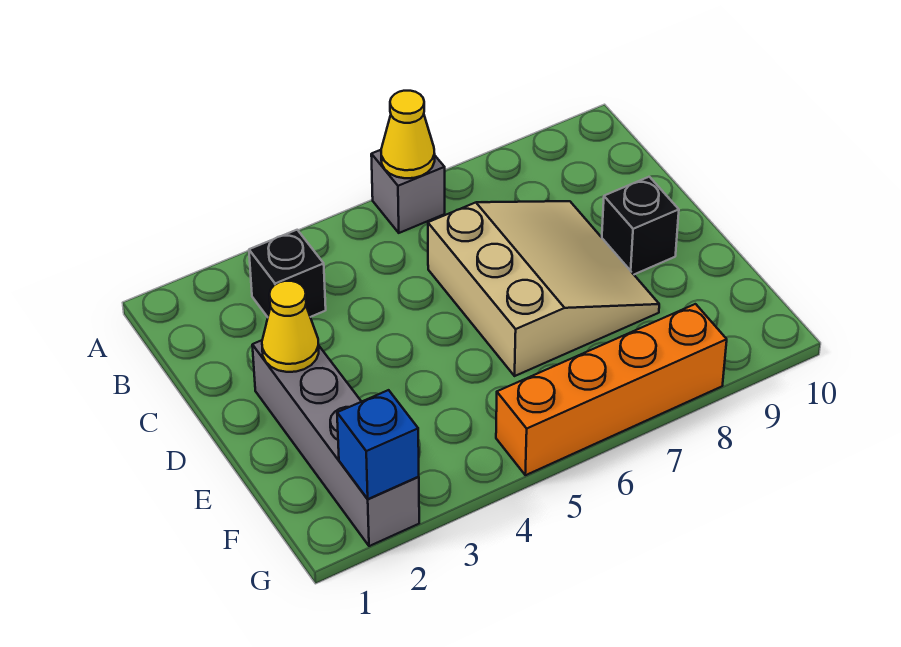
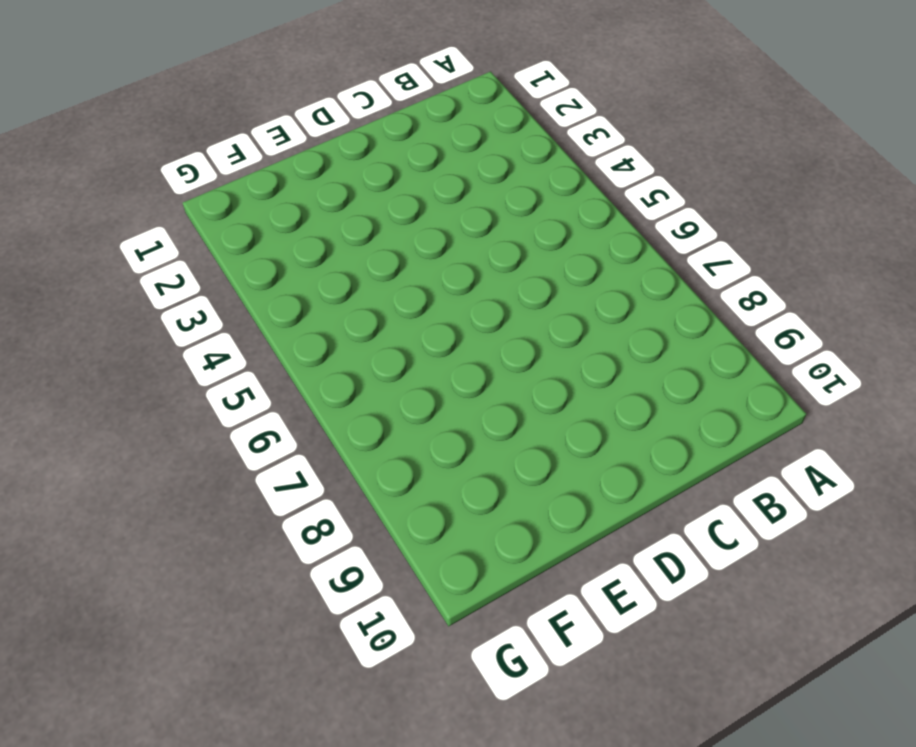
none -> grey 1x1 brick [371,150,445,233]
none -> black 1x1 brick [249,230,326,317]

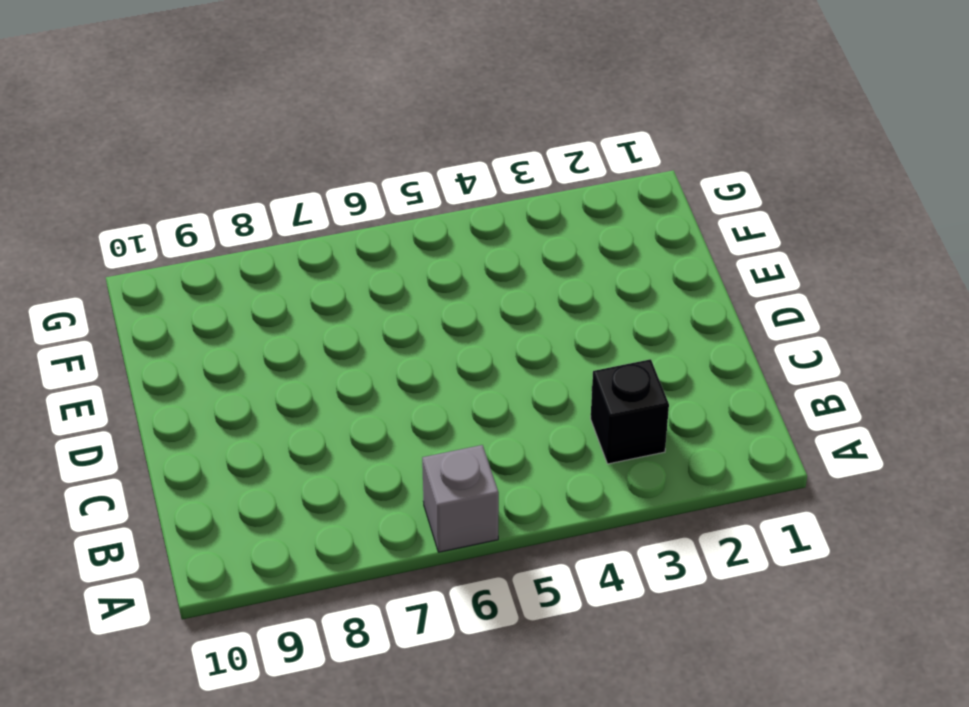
none -> tan 3x3 slope [428,201,659,376]
none -> grey 1x4 brick [252,340,419,546]

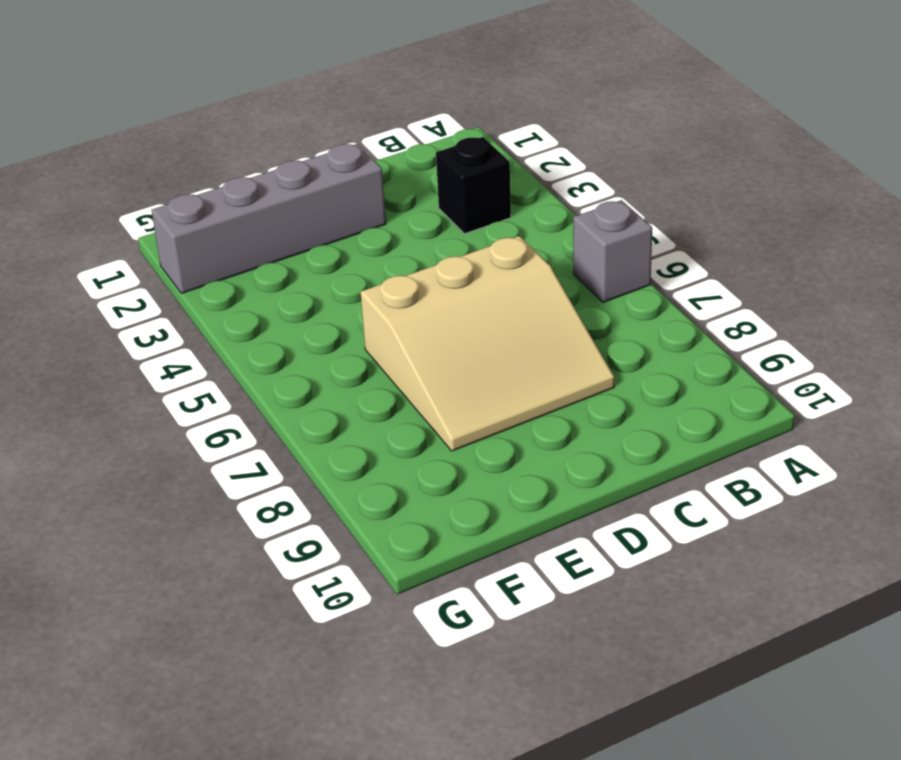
none -> black 1x1 brick [602,177,679,274]
none -> orange 1x4 brick [496,304,727,475]

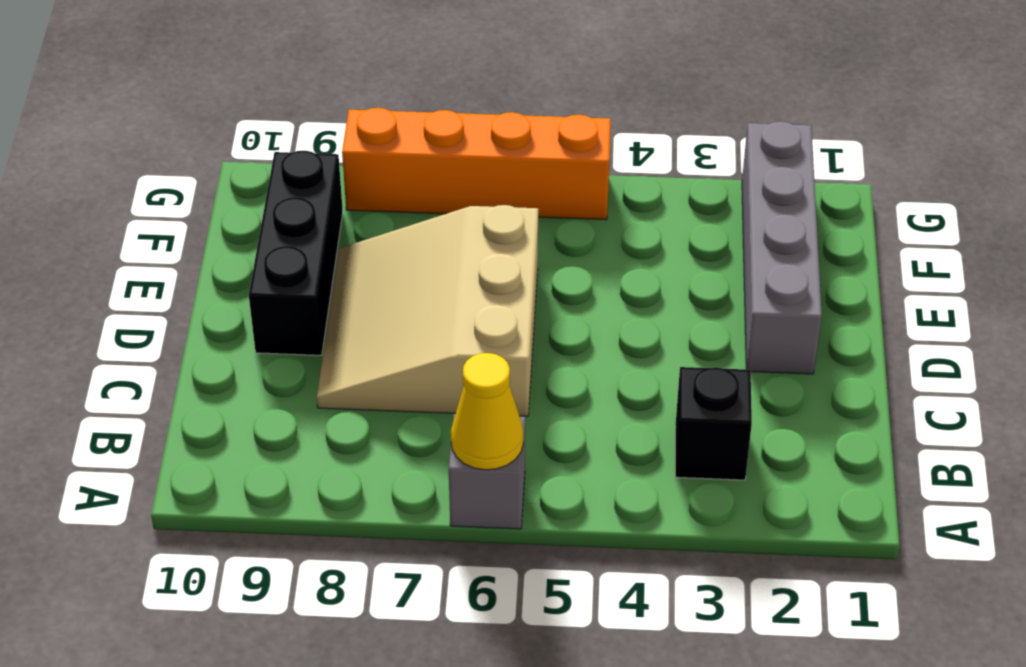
black 1x3 brick [249,151,343,355] -> black 1x1 brick [602,177,679,274]
none -> yellow 1x1 cone [262,281,319,372]
none -> blue 1x1 brick [337,390,419,499]

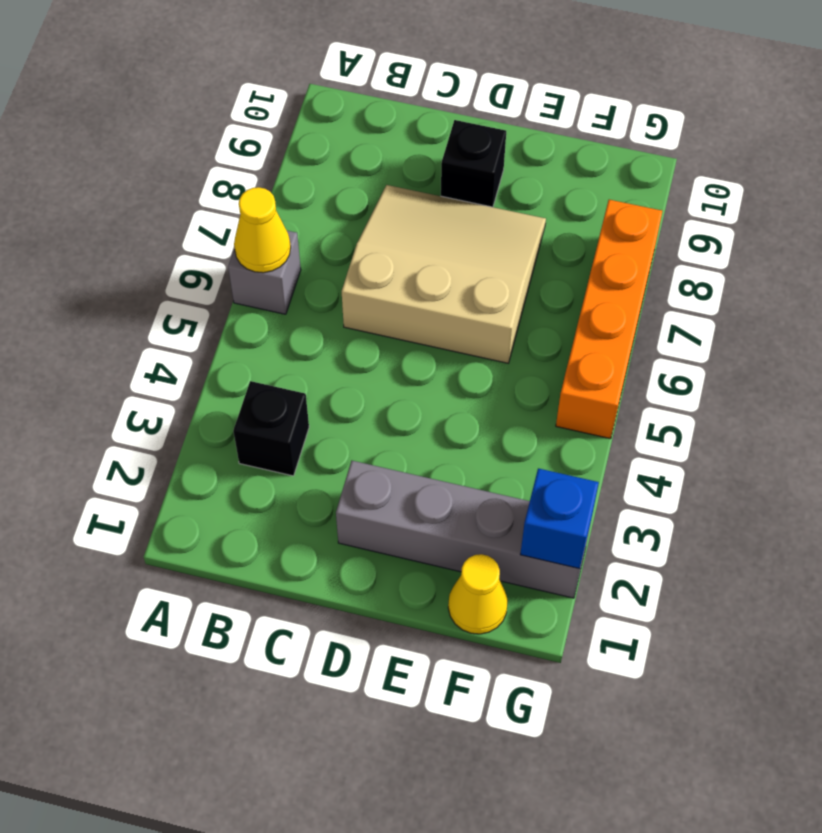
yellow 1x1 cone [448,554,508,634] -> yellow 1x1 cone moved to [262,281,319,372]

